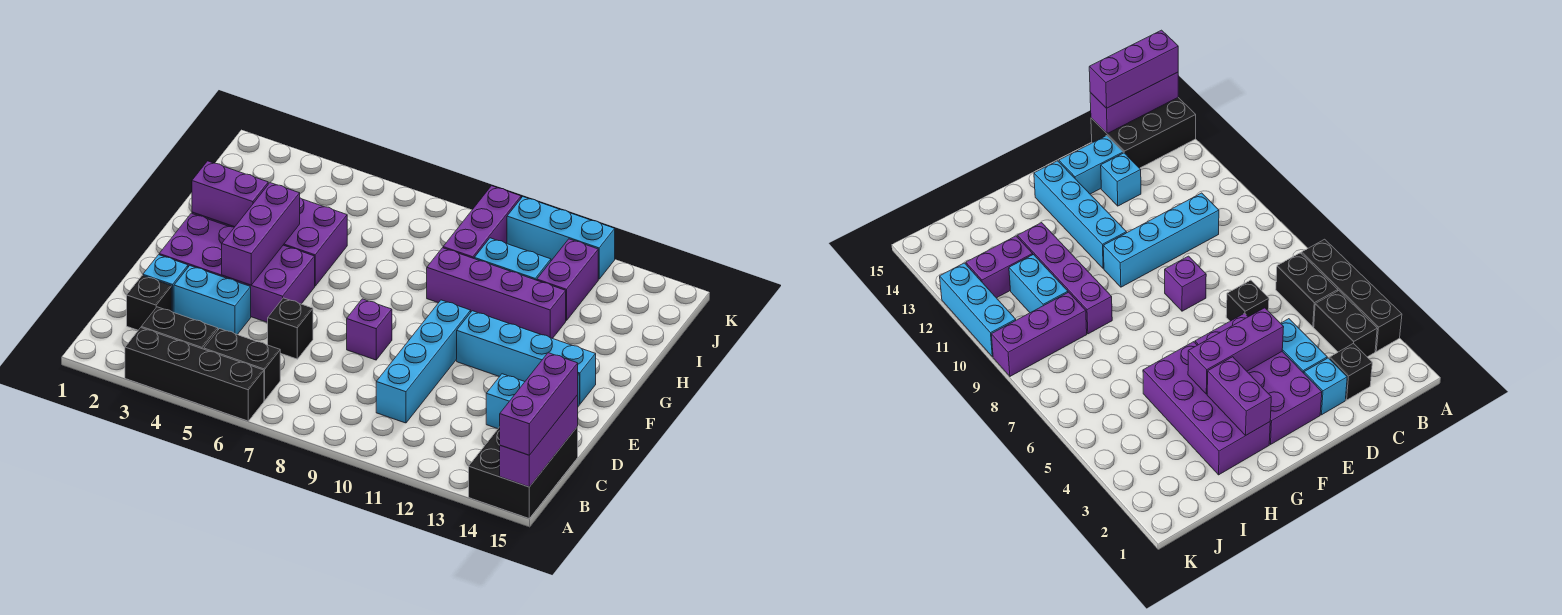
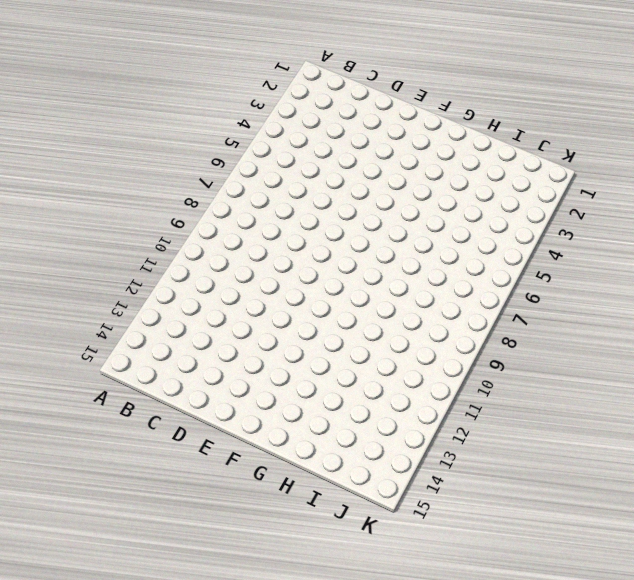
none -> black 1x4 brick [125,328,264,421]
none -> black 2x3 brick [469,427,578,518]
none -> black 1x2 brick [141,307,218,349]

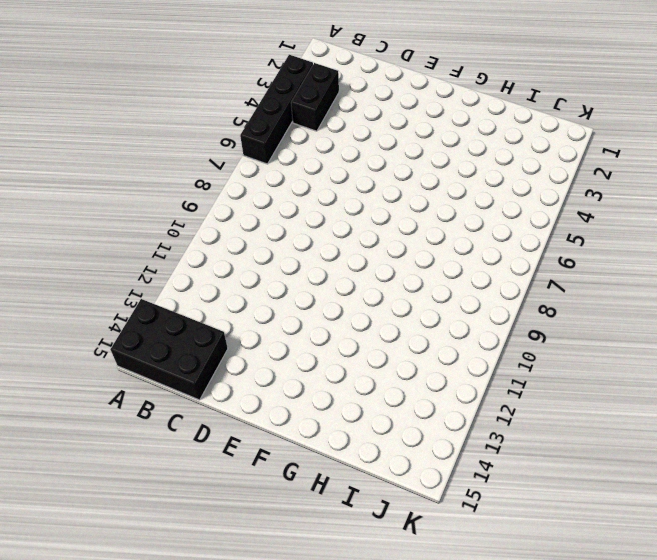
none -> black 1x2 brick [204,329,280,400]
none -> black 1x1 brick [127,275,172,330]
none -> cyan 1x4 brick [376,300,471,423]

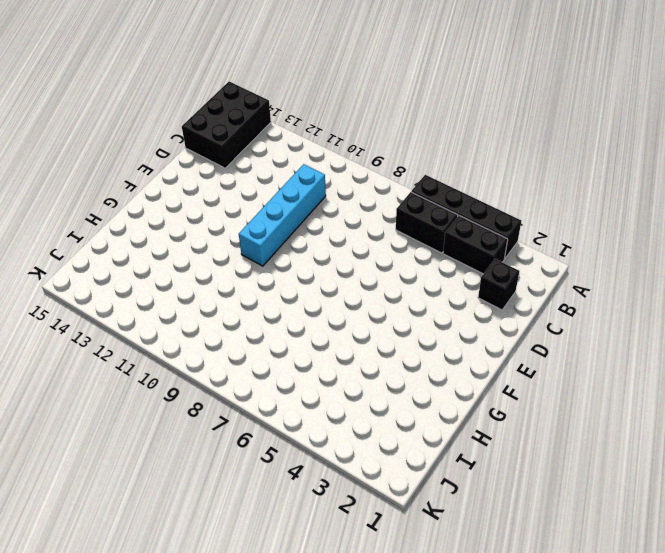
none -> cyan 1x1 brick [143,255,188,313]
none -> cyan 1x2 brick [174,266,251,335]
none -> black 1x1 brick [268,298,313,359]

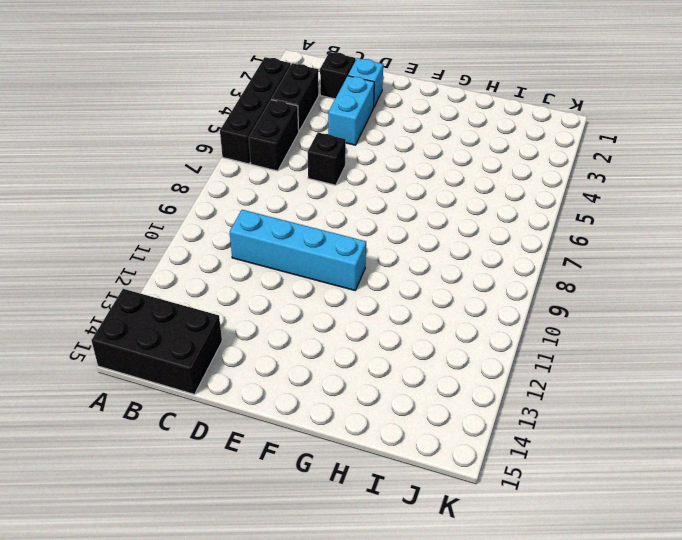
none -> cyan 1x1 brick [486,374,524,429]
none -> cyan 1x2 brick [1059,136,1123,194]
none -> purple 2x4 brick [159,213,315,323]

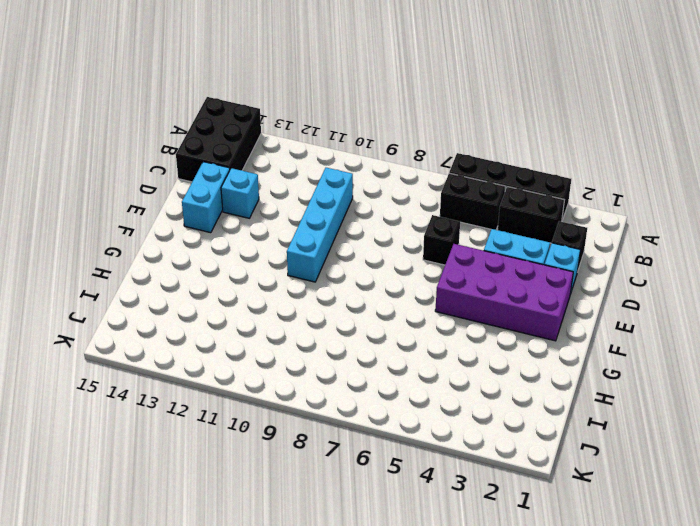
none -> purple 1x1 brick [347,299,392,360]
none -> cyan 1x4 brick [457,311,596,404]
none -> purple 2x4 brick [192,198,347,286]

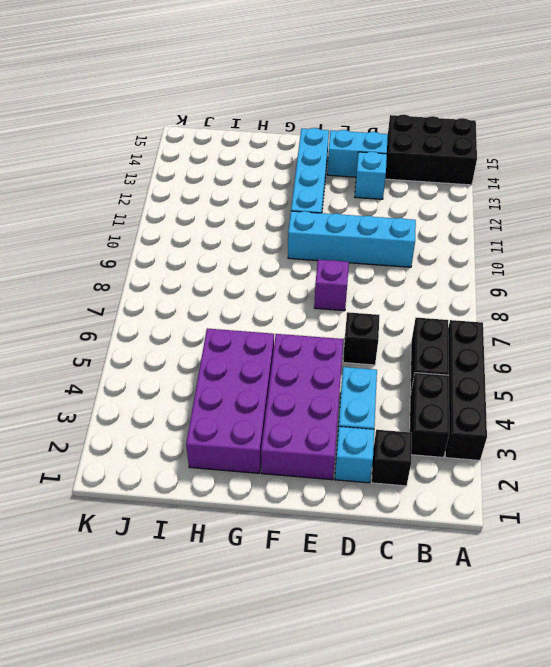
none -> purple 1x4 brick [427,248,566,339]
none -> purple 1x3 brick [443,186,521,258]
none -> cyan 1x2 brick [474,238,551,280]

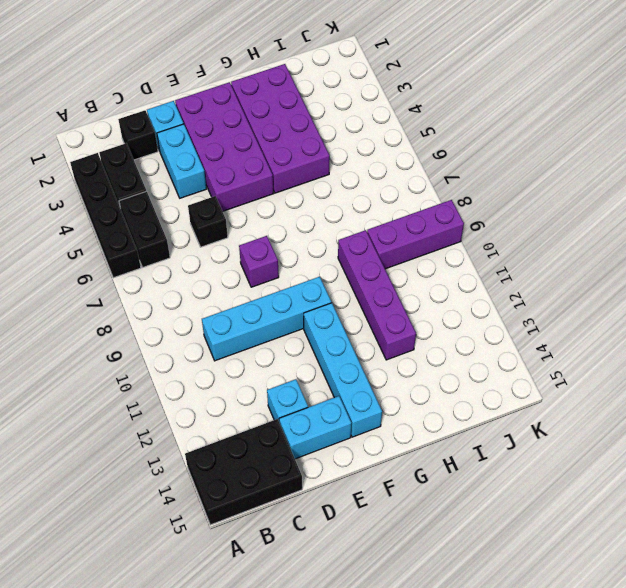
none -> cyan 1x2 brick [474,238,551,280]
none -> purple 1x2 brick [537,239,598,321]
none -> cyan 1x3 brick [507,197,615,279]

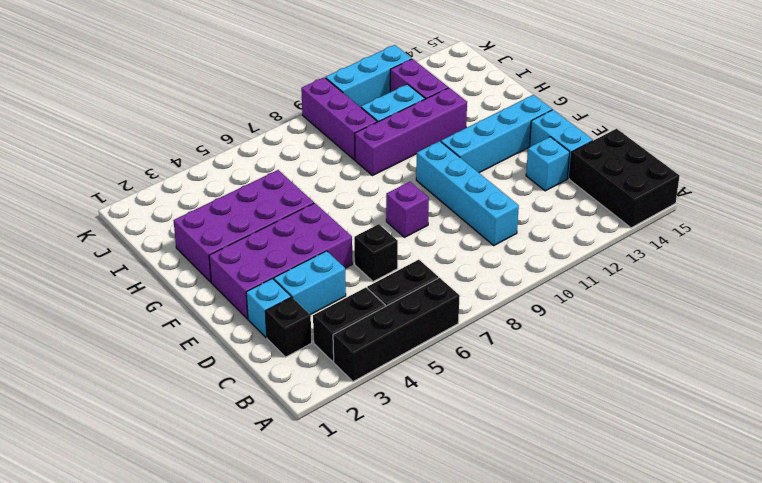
none -> purple 1x3 brick [500,395,578,487]
none -> purple 1x3 brick [222,183,300,285]
none -> purple 1x2 brick [192,161,268,227]

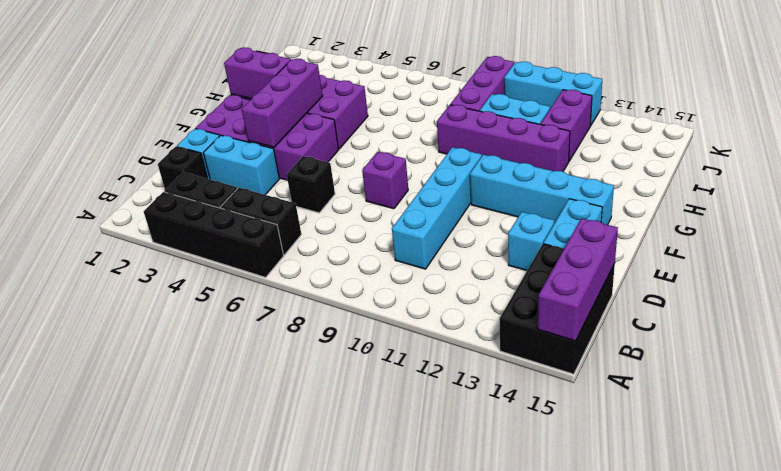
none -> purple 1x3 brick [500,353,578,455]

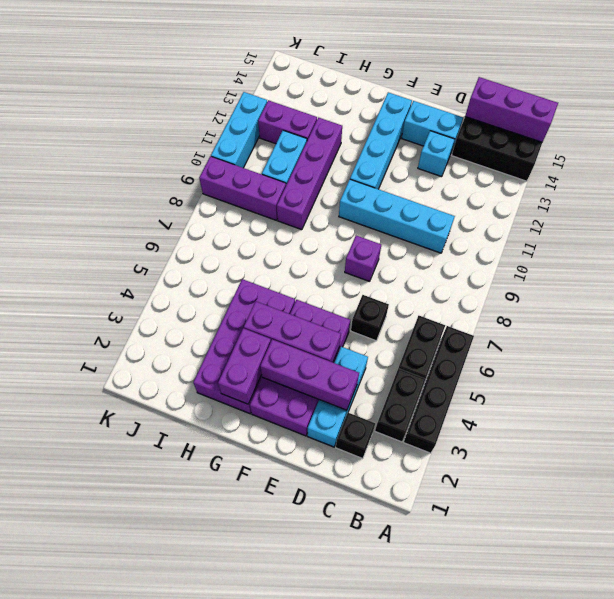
purple 1x3 brick [260,339,359,410] -> purple 1x3 brick moved to [500,353,578,455]

